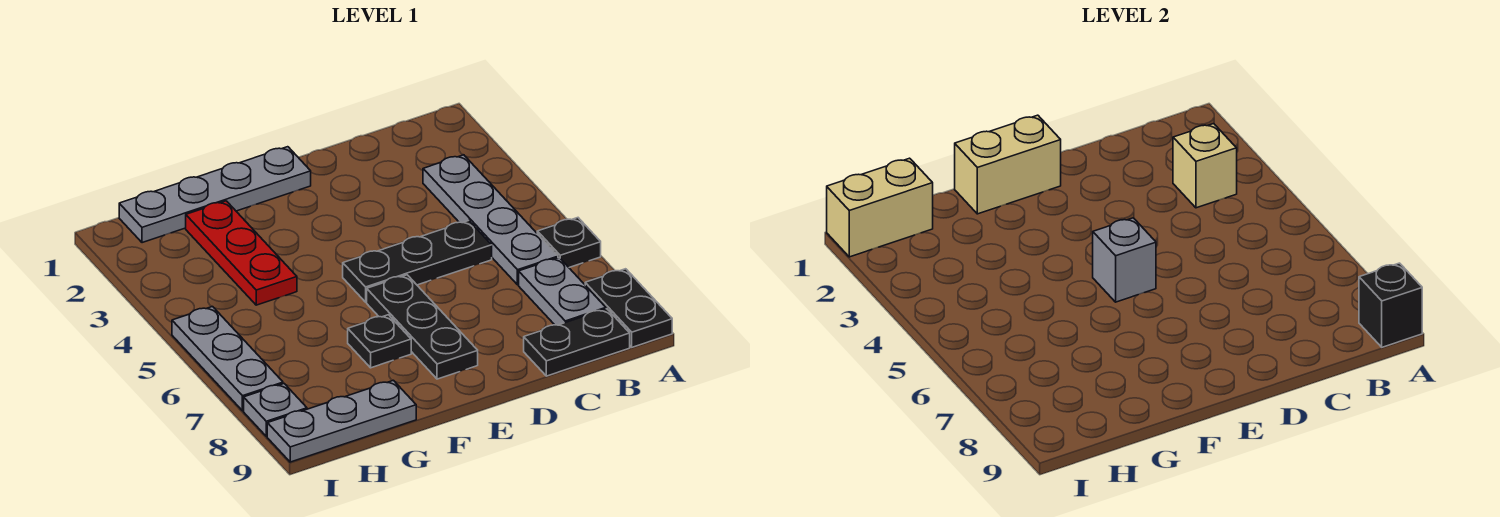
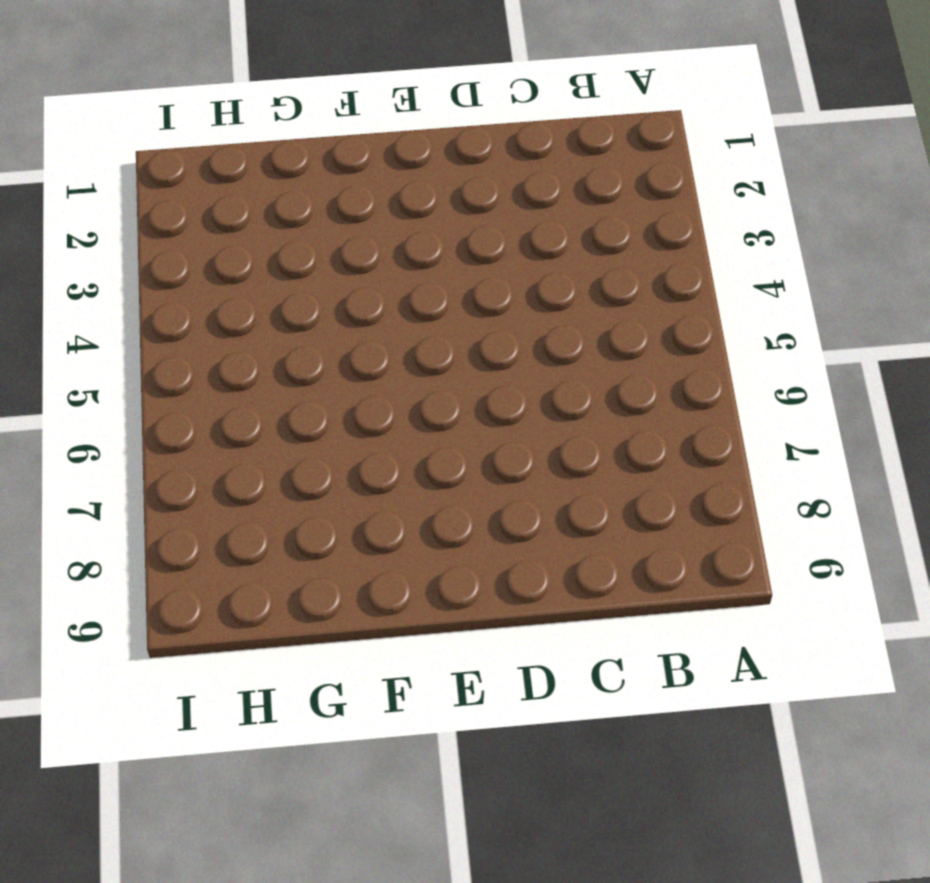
none -> black 1x1 plate [537,218,601,267]
none -> black 1x2 plate [585,269,672,347]
none -> grey 1x4 plate [423,155,558,285]

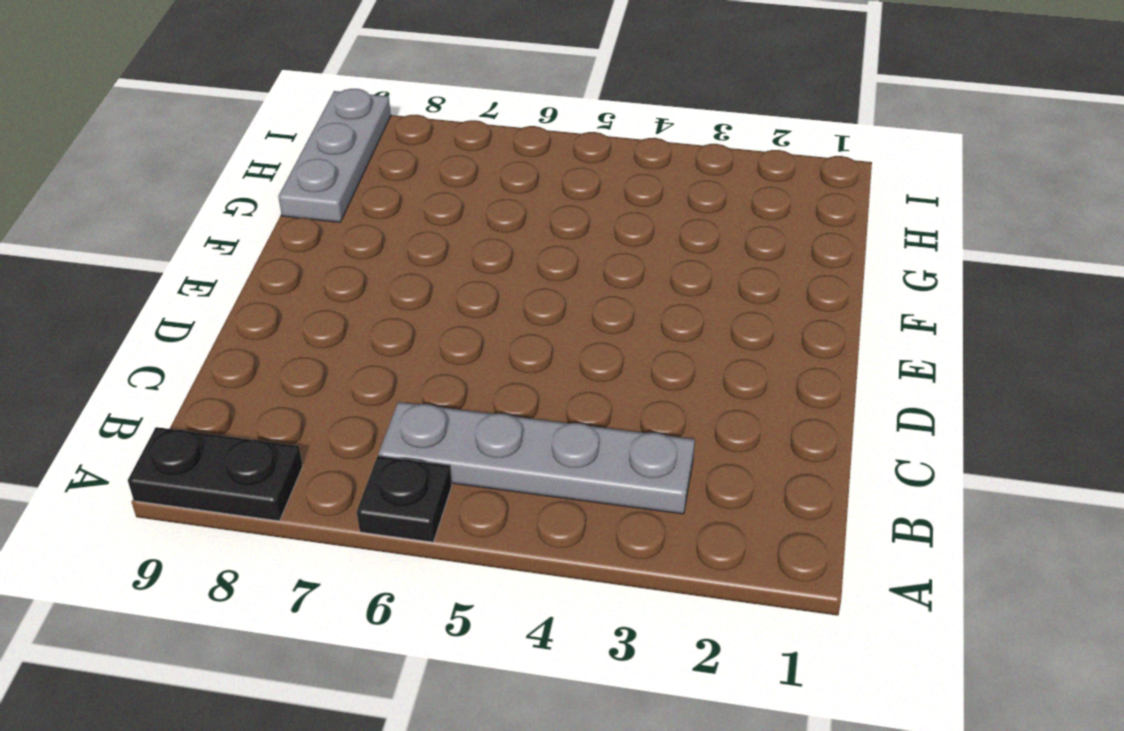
none -> grey 1x2 plate [519,258,606,325]
none -> black 1x2 plate [524,309,630,376]
none -> black 1x3 plate [343,221,492,302]

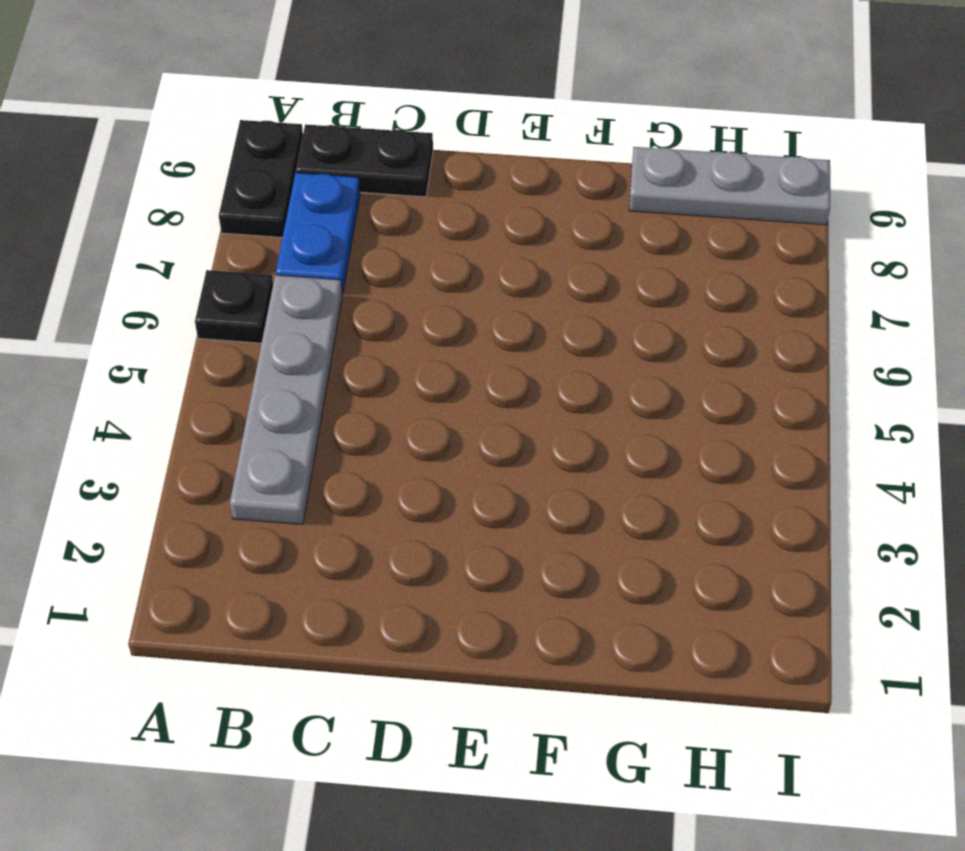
blue 1x2 plate [276,173,360,294] -> grey 1x2 plate [519,258,606,325]
none -> black 1x3 plate [343,221,492,302]
none -> grey 1x4 plate [119,147,311,243]
none -> black 1x3 plate [367,275,478,379]

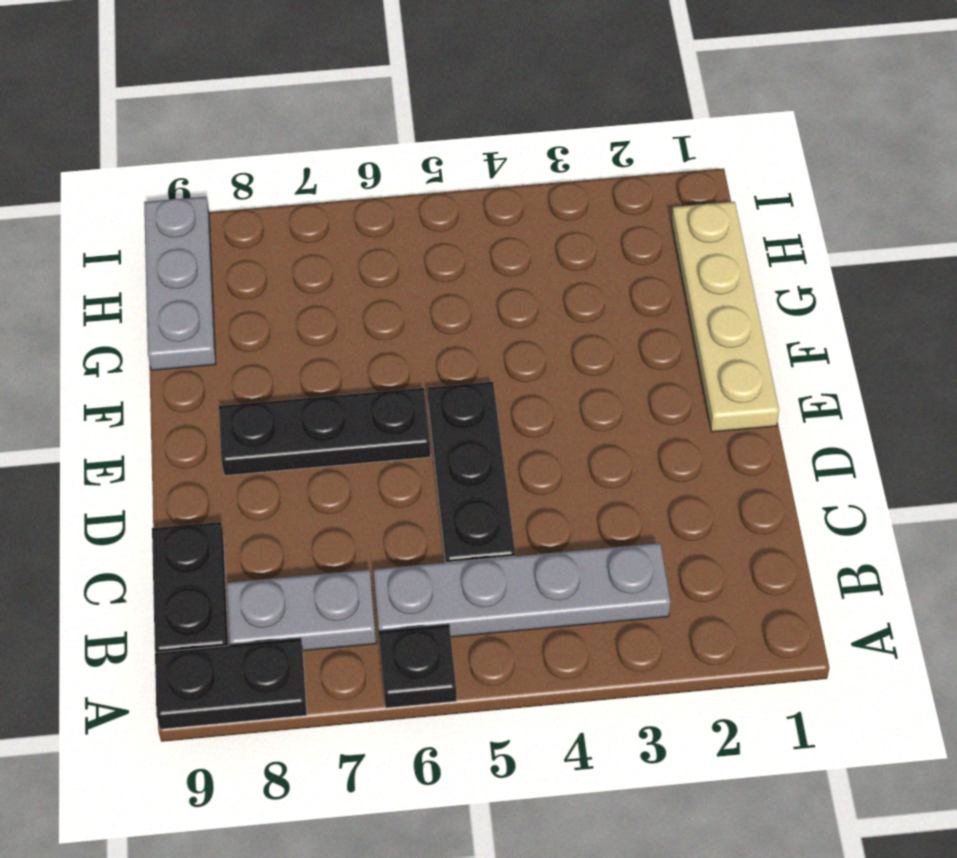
tan 1x4 plate [672,202,779,432] -> grey 1x4 plate [119,147,311,243]
none -> black 1x1 plate [348,315,411,368]
none -> red 1x3 plate [186,201,297,305]
none -> grey 1x3 plate [172,307,283,411]

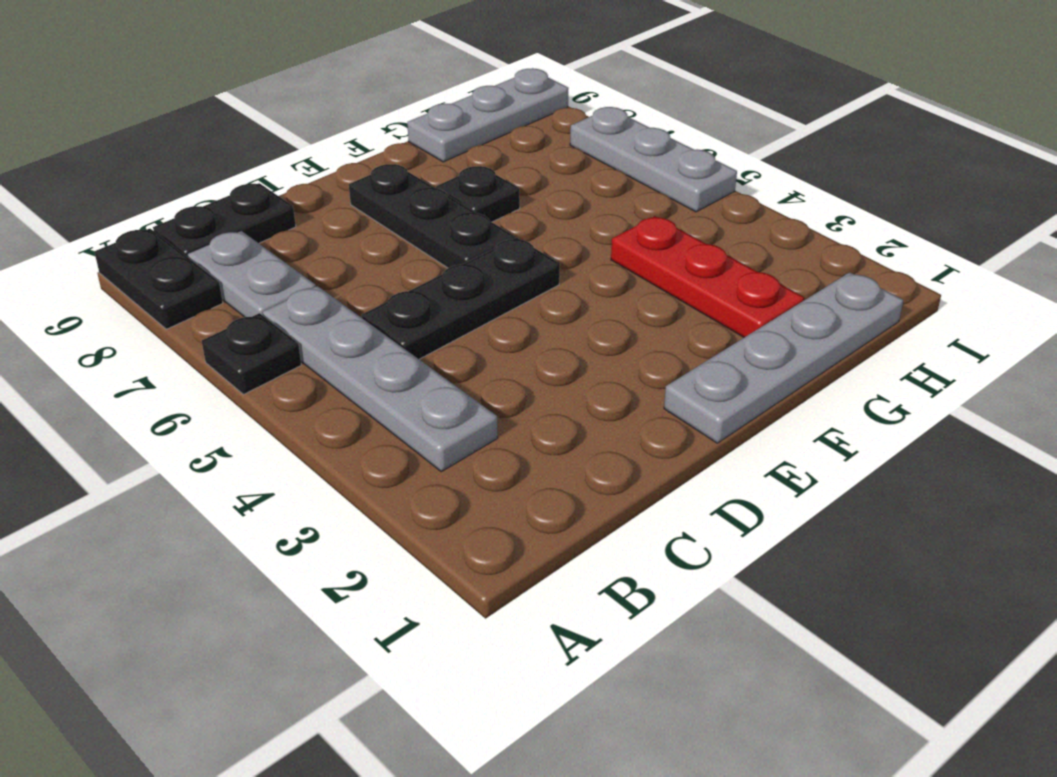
none -> grey 1x1 plate [244,384,307,436]
none -> black 1x1 brick [1359,263,1422,347]
none -> tan 1x1 brick [1173,124,1237,208]

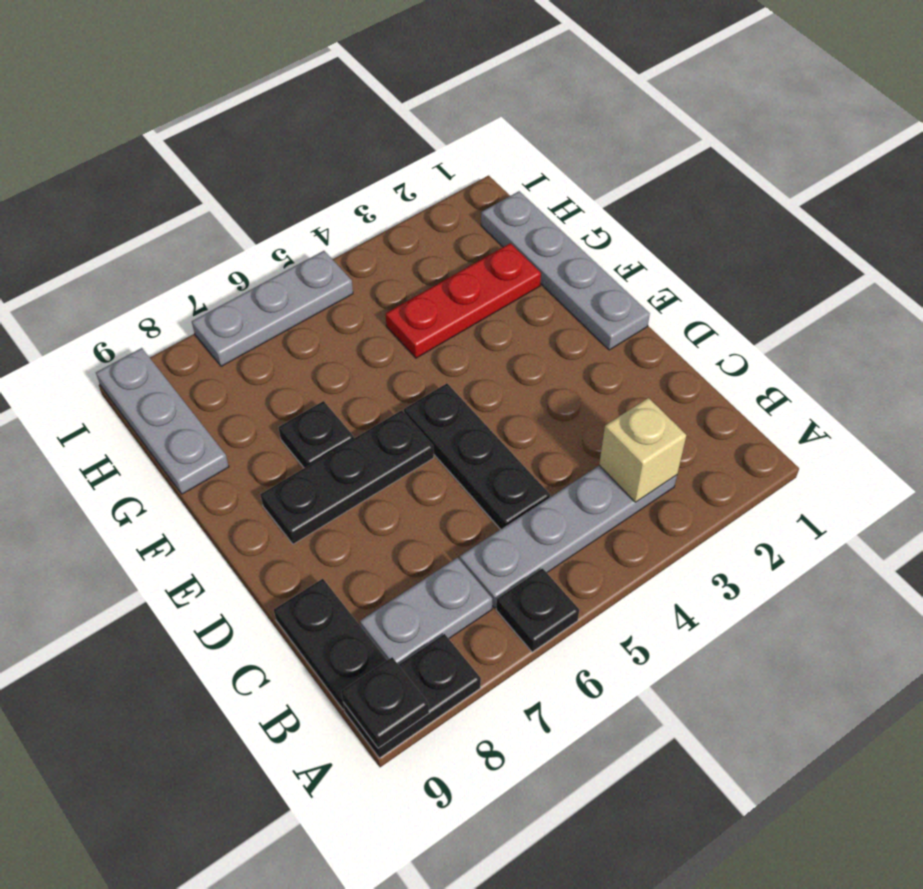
black 1x1 plate [341,657,429,748] -> black 1x1 brick [1359,263,1422,347]
none -> grey 1x1 plate [244,384,307,436]
none -> tan 1x2 brick [955,115,1061,214]
none -> grey 1x1 brick [1093,218,1156,302]

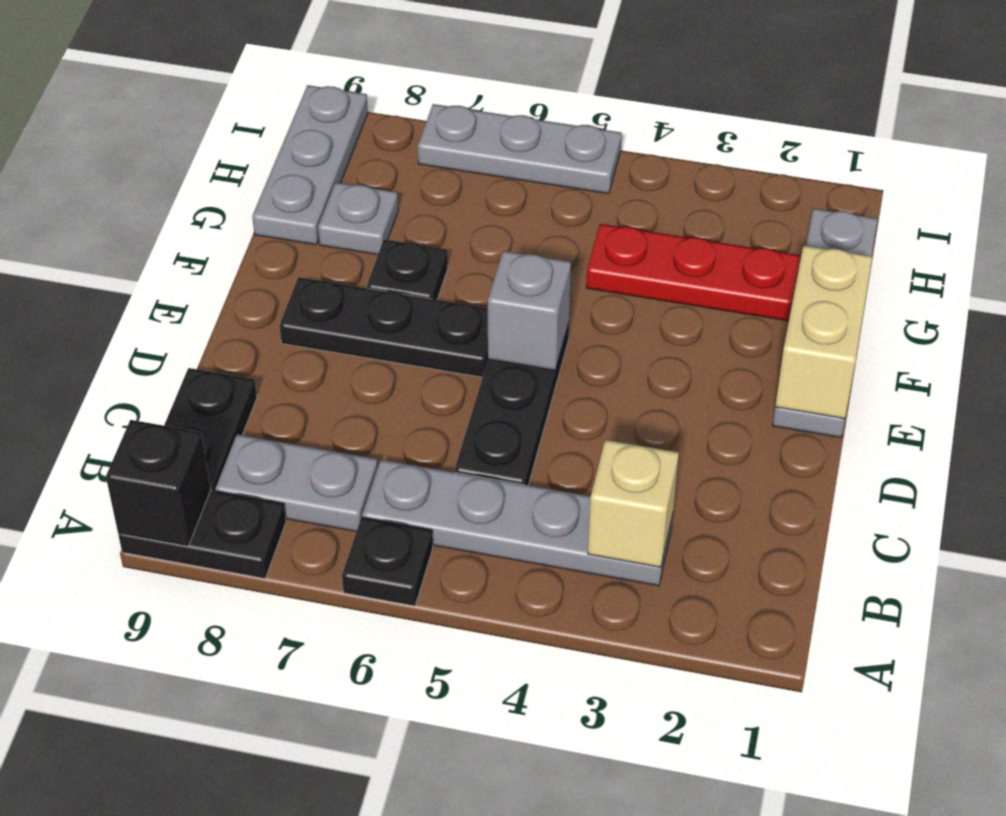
grey 1x1 plate [318,183,398,255] -> grey 1x1 plate moved to [244,384,307,436]
none -> tan 1x2 brick [827,158,933,257]

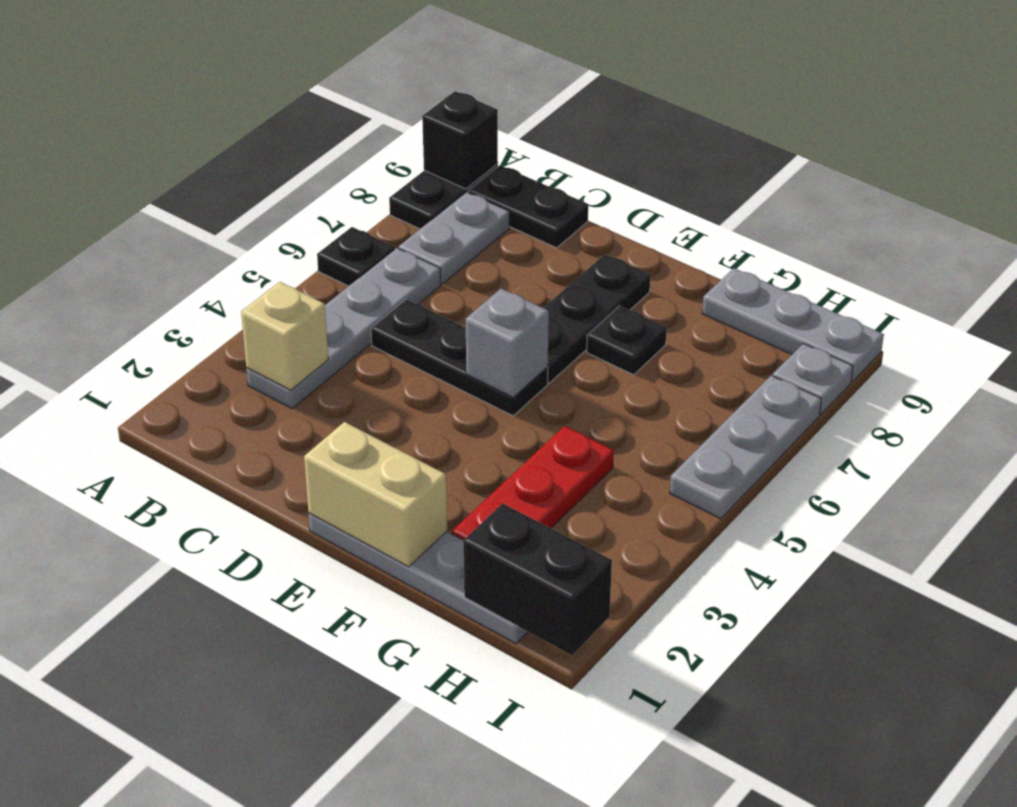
black 1x2 brick [463,504,612,655] -> tan 1x2 brick [827,158,933,257]

